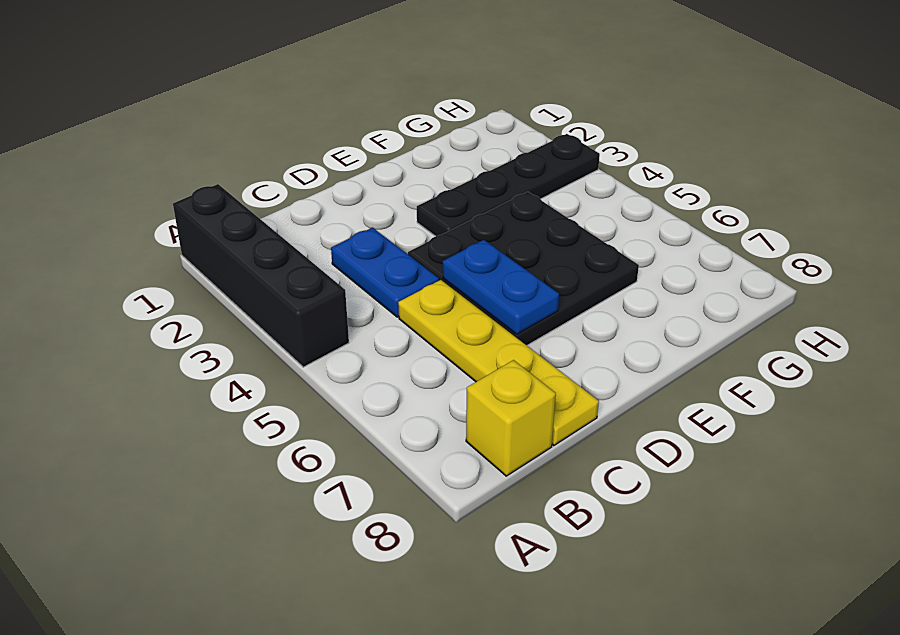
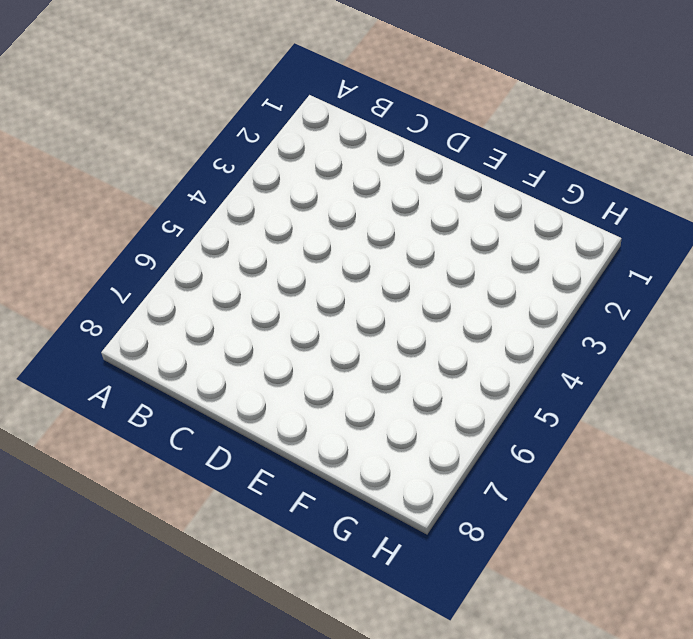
none -> black 1x4 brick [173,184,349,367]
none -> yellow 1x1 brick [466,360,556,476]

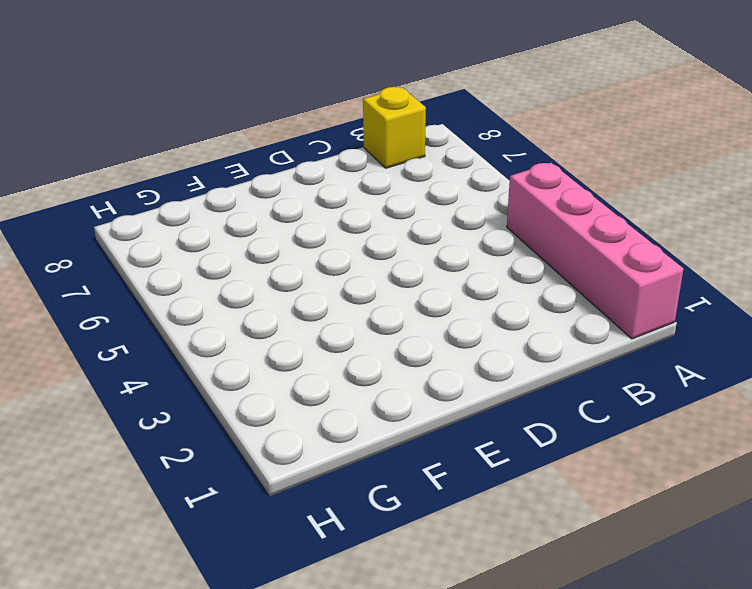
pink 1x4 brick [507,163,683,339] -> black 1x4 brick [173,184,349,367]
none -> blue 1x2 plate [331,228,439,317]
none -> yellow 1x4 plate [398,280,599,446]

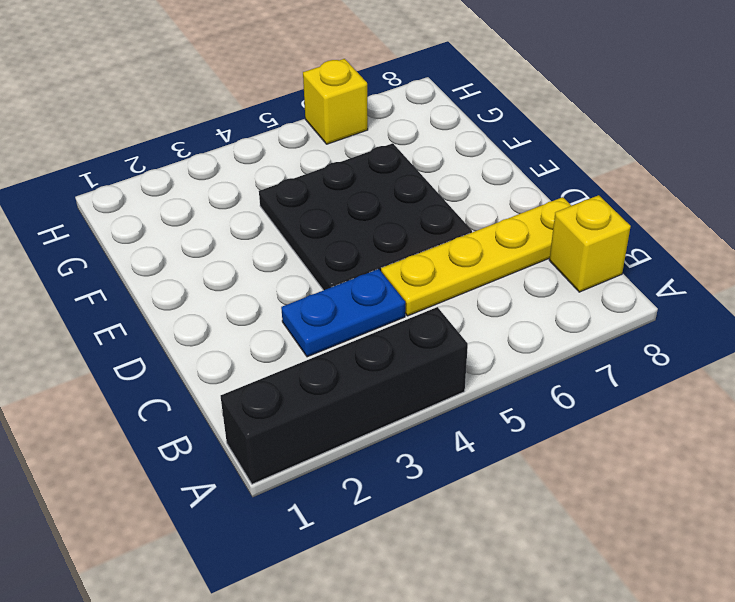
yellow 1x1 brick [303,59,368,144] -> none
none -> black 1x4 plate [417,134,600,236]
none -> blue 1x2 plate [443,240,559,334]

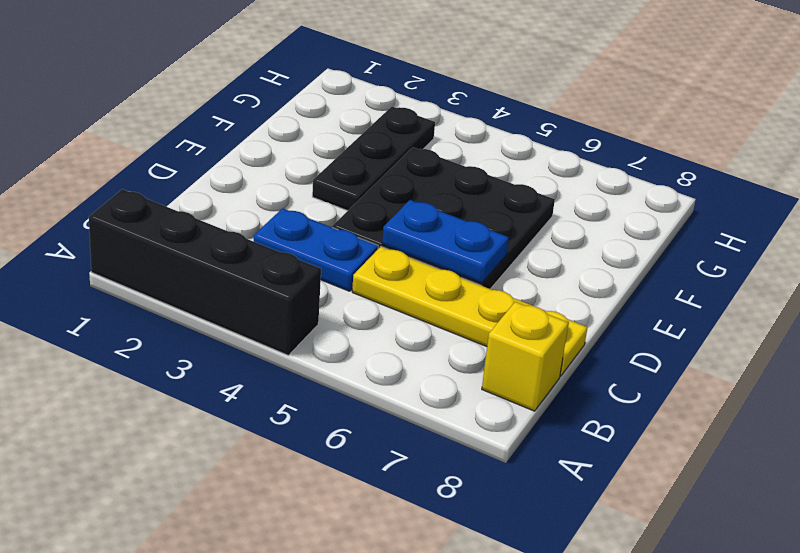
black 1x3 plate [312,107,435,211] -> black 1x4 plate [417,134,600,236]

